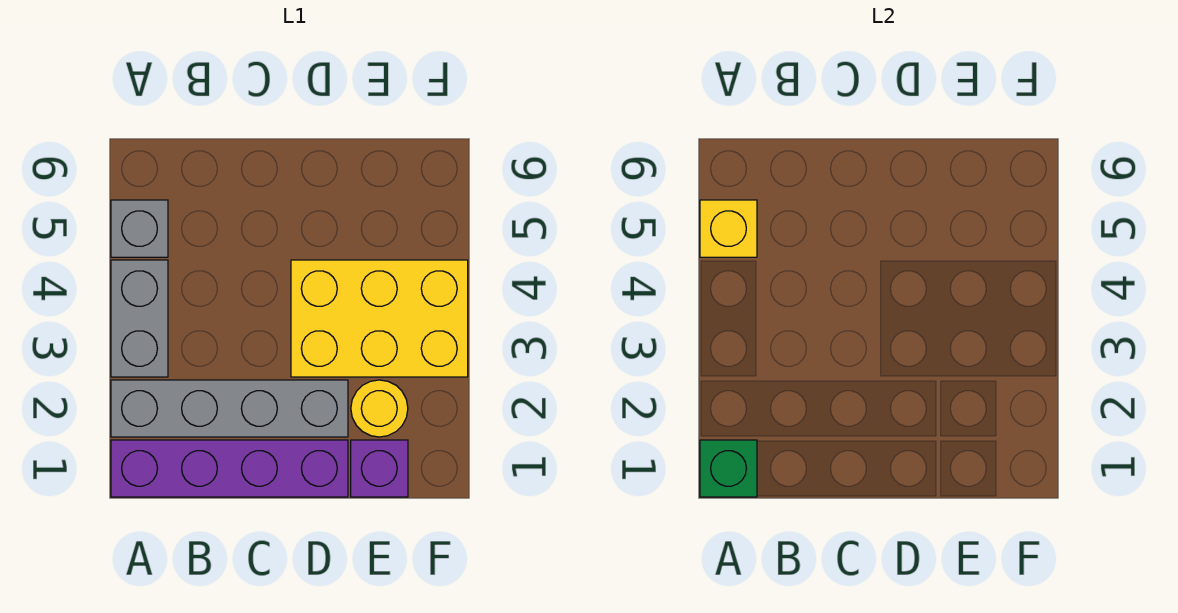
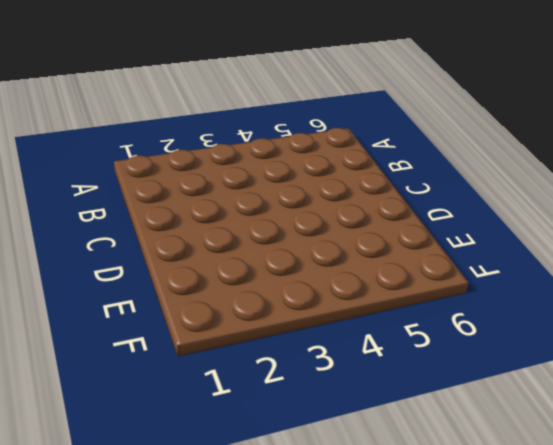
none -> purple 1x4 brick [111,440,348,497]
none -> grey 1x4 brick [111,380,348,437]

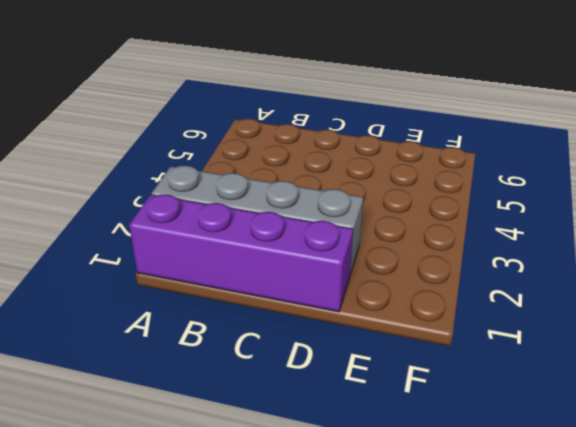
none -> grey 1x2 brick [111,260,168,377]
none -> grey 1x1 brick [111,200,168,257]

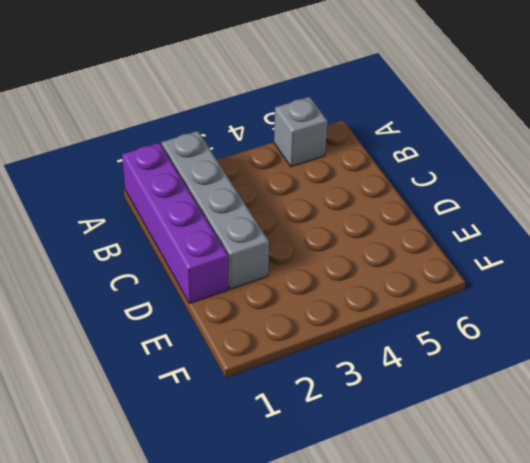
none -> grey 1x2 brick [111,260,168,377]
none -> yellow 2x3 brick [291,260,468,377]

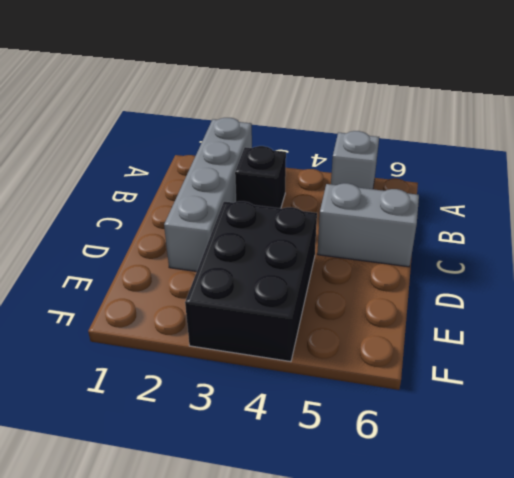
black 1x1 brick [235,146,286,208] -> none
grey 1x2 brick [317,183,419,267] -> grey 1x2 brick moved to [111,260,168,377]
black 2x3 brick [185,201,317,362] -> yellow 2x3 brick [291,260,468,377]
none -> purple 1x4 brick [111,440,348,497]
none -> purple 1x1 brick [351,440,408,497]

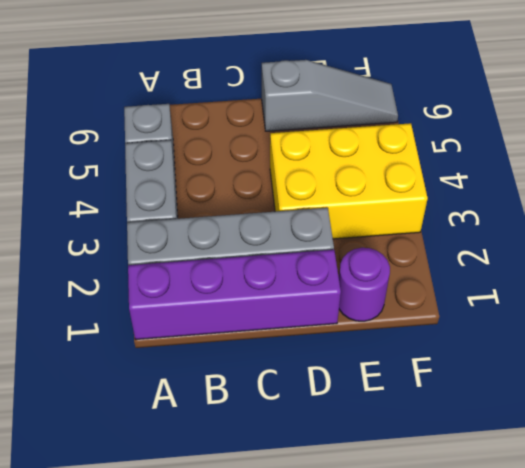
grey 1x3 slope [262,60,398,131] -> none
purple 1x1 round brick [339,248,390,321] -> purple 1x1 brick [351,440,408,497]
none -> yellow 1x1 round brick [351,380,408,437]
none -> green 1x1 brick [700,440,757,497]

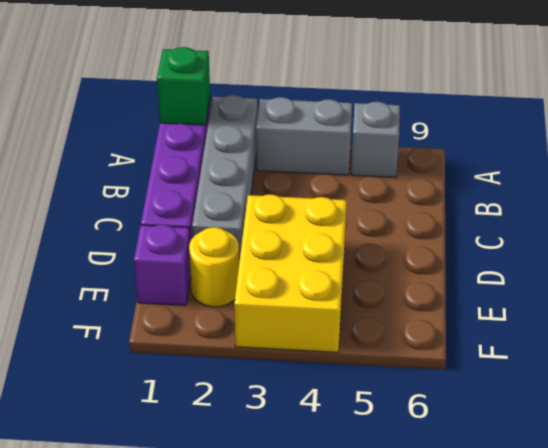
none -> yellow 1x1 brick [700,200,757,257]

